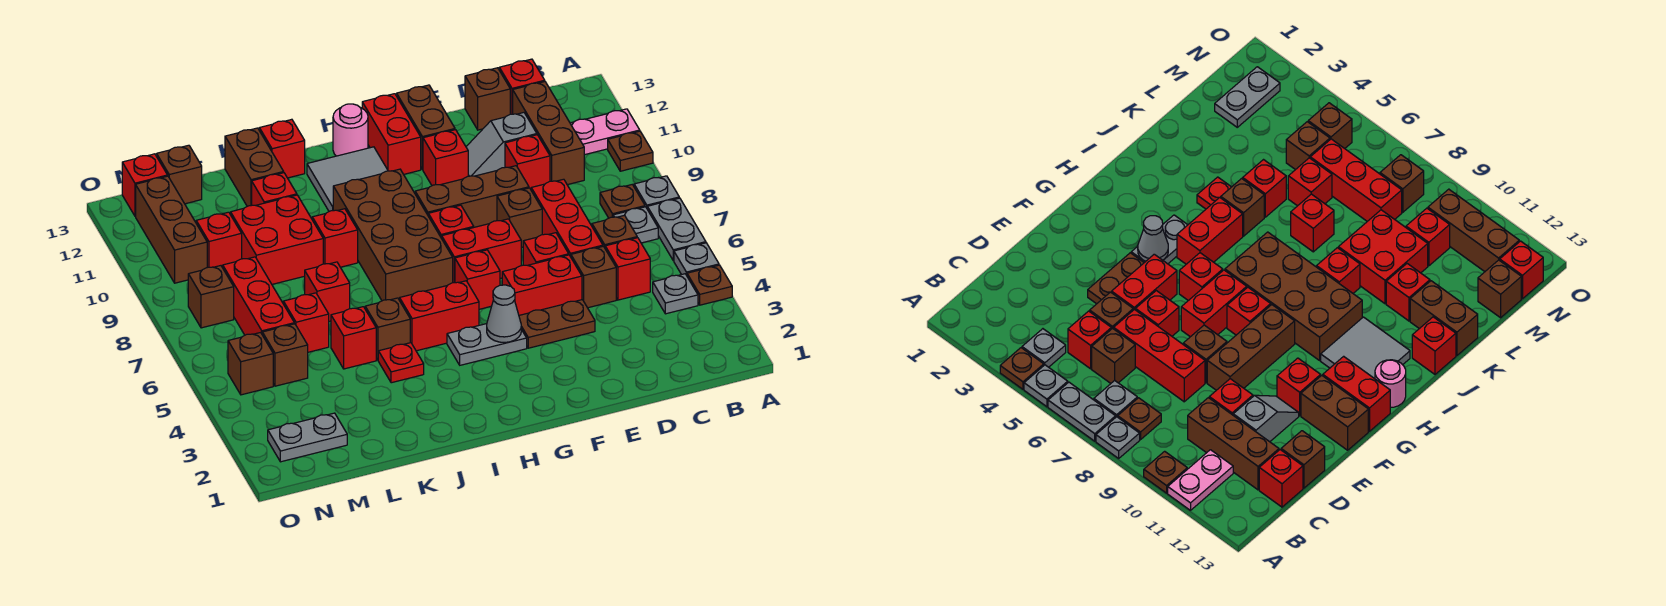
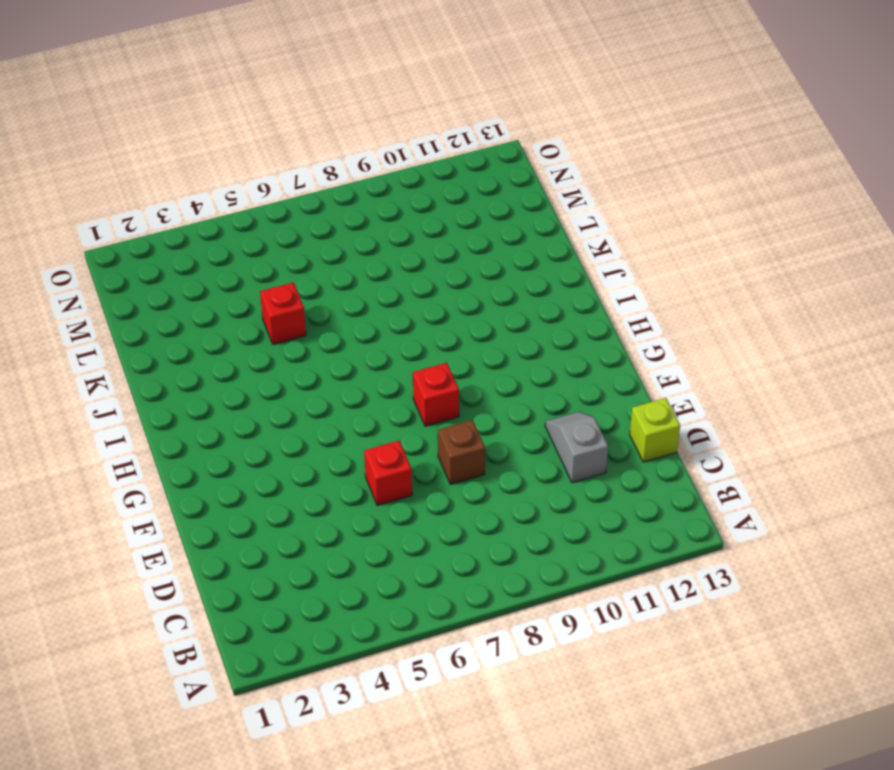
lime 1x1 brick [630,398,680,462] -> brown 1x1 brick [465,68,510,130]
none -> brown 1x1 plate [687,265,732,305]
none -> grey 1x1 plate [674,243,719,275]
none -> grey 1x2 plate [647,198,706,261]
none -> grey 1x1 plate [634,176,679,208]

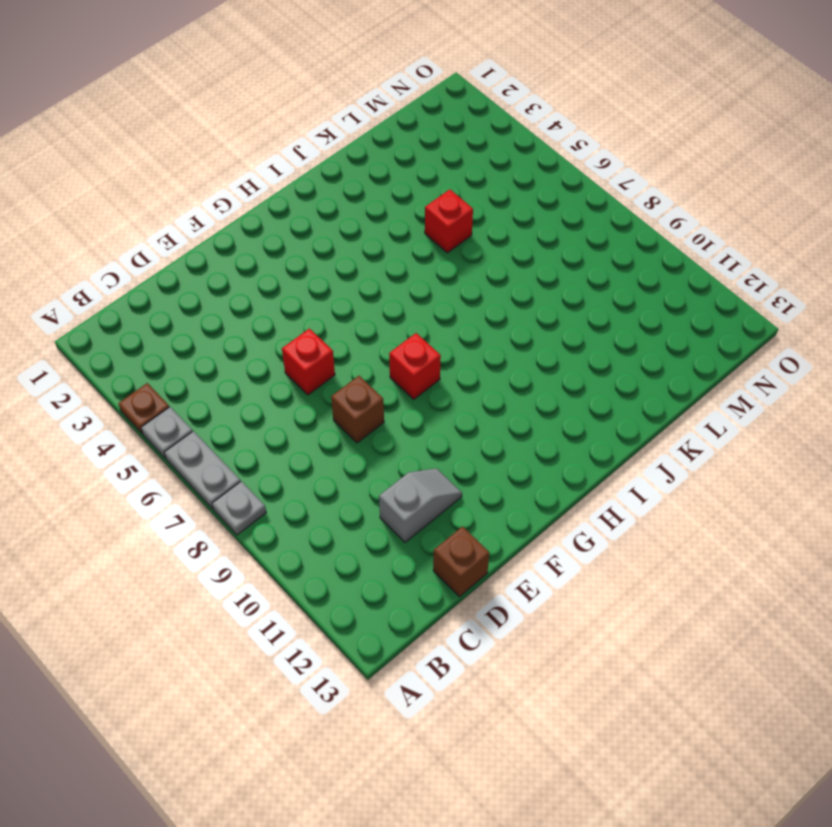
none -> brown 1x1 plate [608,131,653,171]
none -> pink 1x2 plate [570,109,640,155]
none -> grey 1x1 plate [653,274,698,314]
none -> grey 1x1 plate [613,207,658,243]

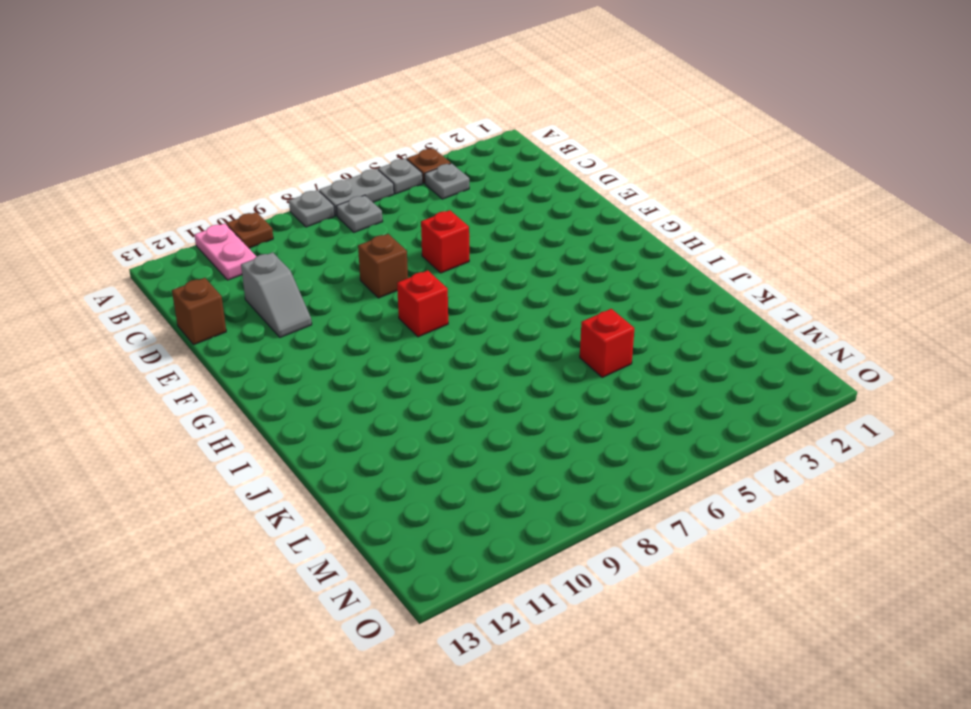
none -> brown 1x1 plate [600,185,645,218]
none -> red 1x1 brick [605,238,650,300]
none -> brown 1x1 brick [592,215,637,248]
none -> brown 1x3 brick [513,82,584,185]

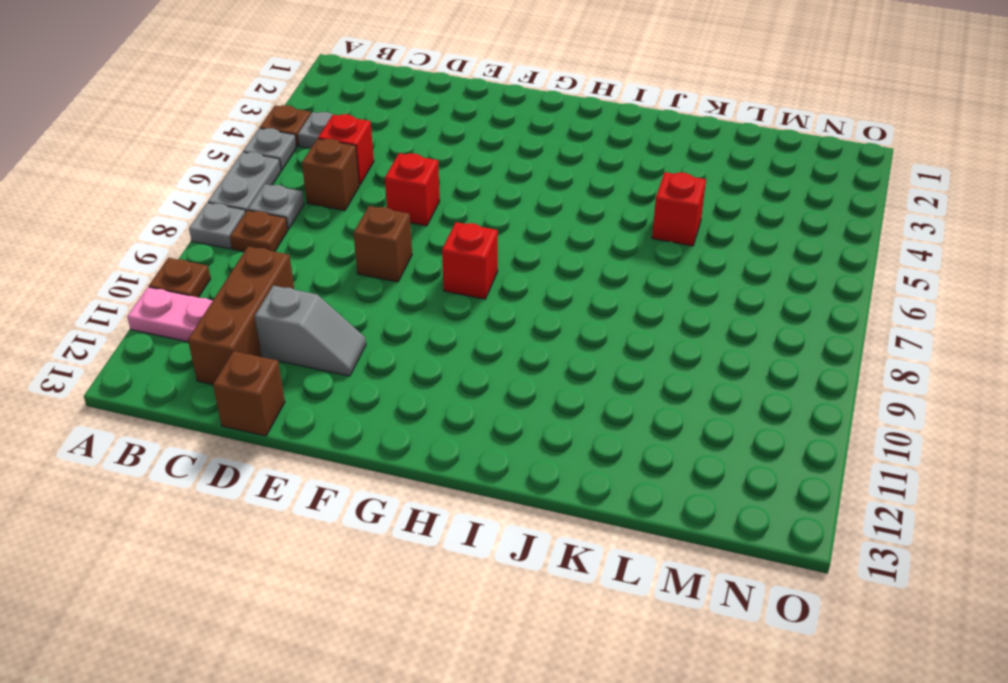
none -> red 1x1 brick [499,59,545,114]
none -> brown 1x1 brick [571,246,616,308]
none -> red 1x3 brick [531,179,603,257]
none -> red 1x1 brick [505,135,550,189]

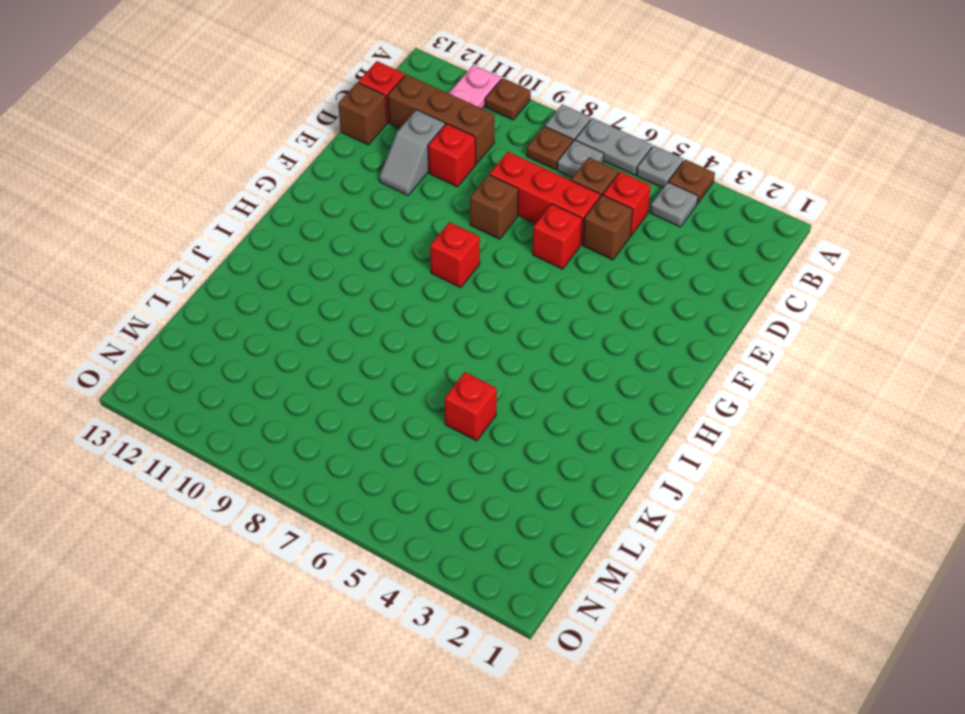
none -> brown 1x2 plate [519,300,595,348]
none -> red 1x2 brick [502,255,582,315]
none -> brown 1x3 brick [415,166,529,227]
none -> red 1x2 brick [442,219,521,283]

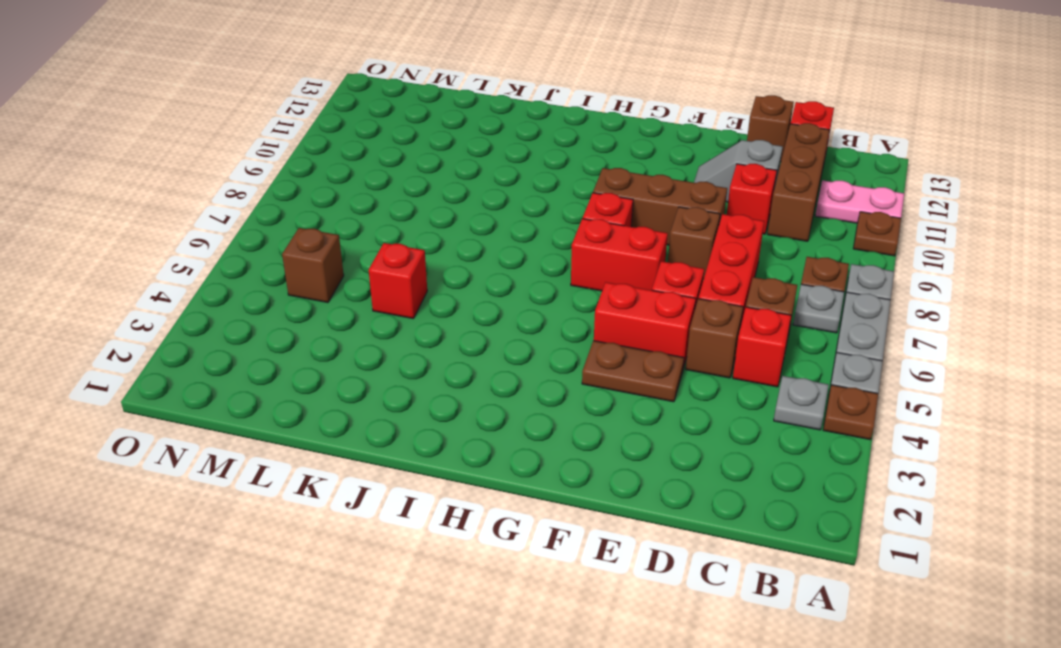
none -> red 1x1 brick [423,130,468,186]
none -> brown 1x2 brick [397,85,455,170]
none -> grey 1x2 plate [447,324,527,365]
none -> red 1x1 brick [455,250,500,309]

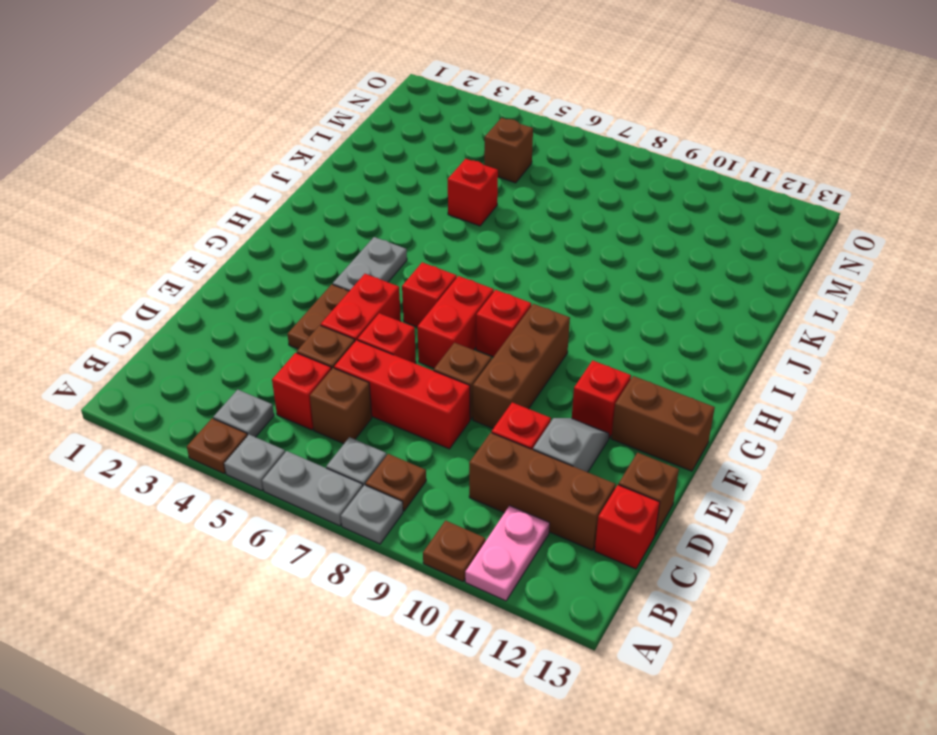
none -> red 1x2 brick [362,94,421,174]
none -> red 1x2 brick [400,281,479,351]
none -> brown 2x4 brick [333,169,453,301]
none -> grey 2x2 tile [307,147,388,211]

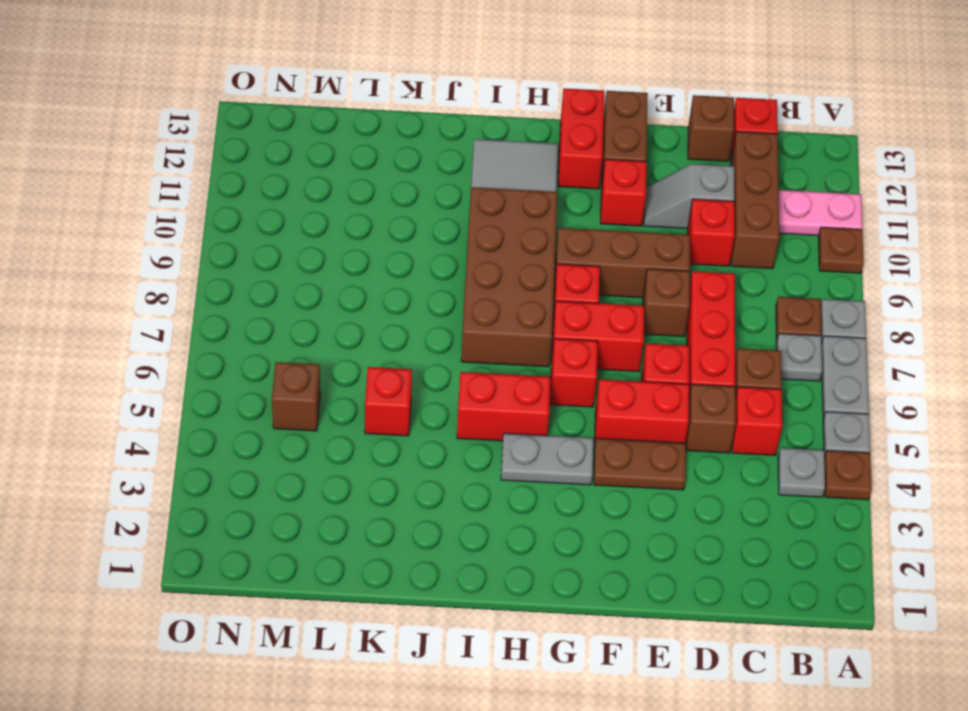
none -> pink 1x1 round brick [333,104,368,156]
none -> red 1x1 plate [378,343,424,383]
none -> brown 1x1 brick [365,298,410,360]
none -> red 1x1 brick [312,209,358,267]

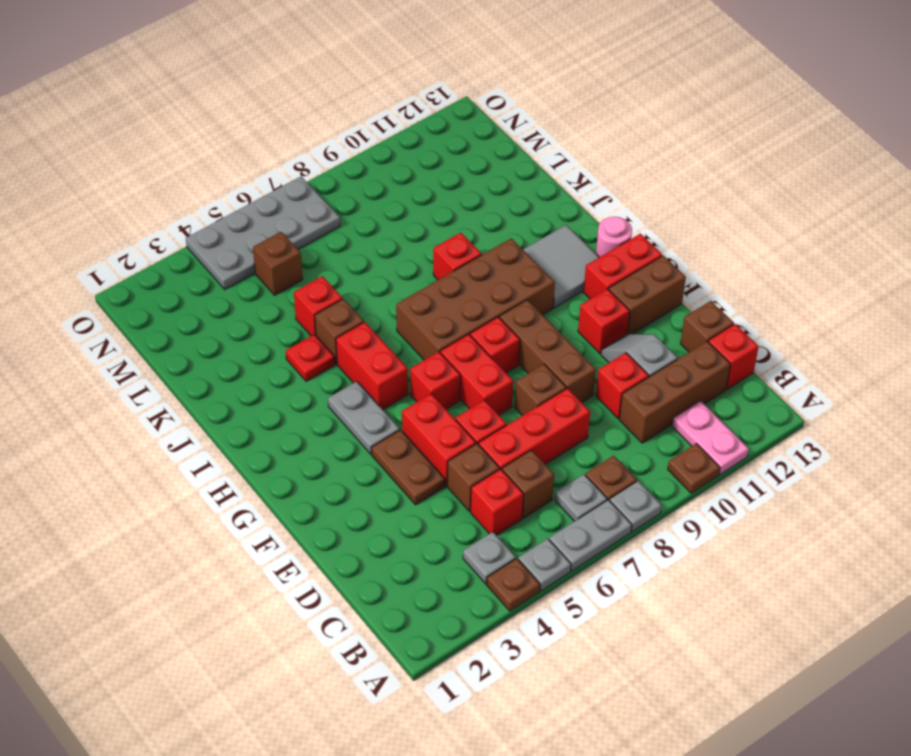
grey 2x4 plate [186,176,340,289] -> brown 1x1 brick [228,332,273,395]
none -> red 1x1 brick [259,119,305,178]
none -> red 1x1 brick [305,262,350,321]
none -> red 2x2 brick [231,195,323,284]
none -> red 1x1 brick [252,173,297,205]

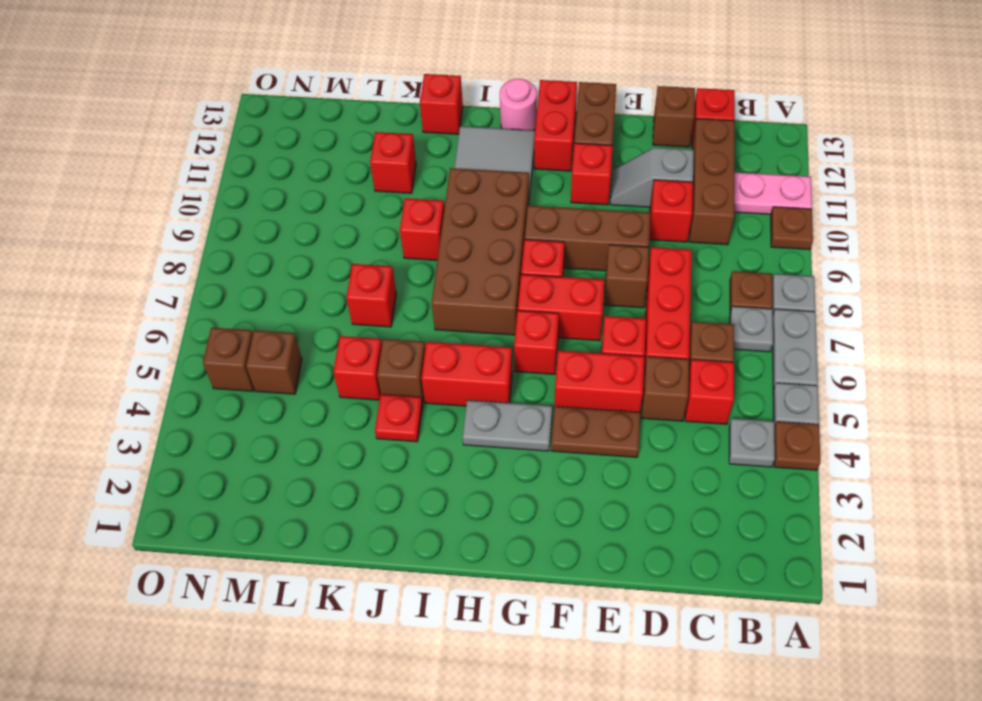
none -> red 2x2 brick [231,195,323,284]
none -> brown 1x2 brick [225,128,284,206]
none -> red 1x1 brick [283,293,329,352]
none -> grey 1x2 plate [268,413,347,462]

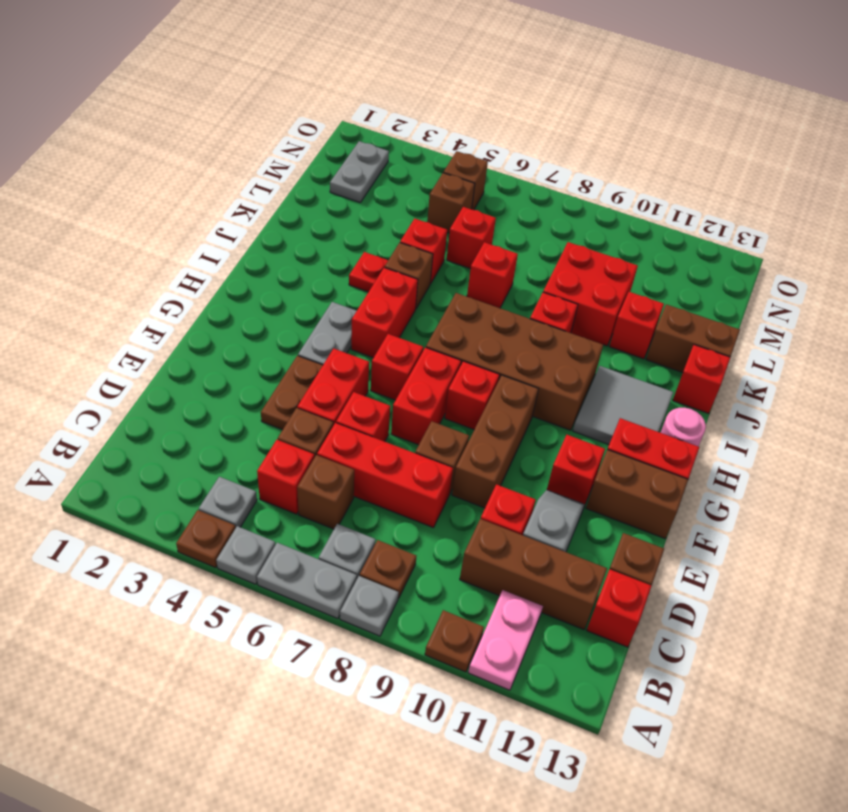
none -> red 1x3 brick [223,257,294,335]
none -> red 1x1 brick [196,212,242,268]
none -> brown 1x1 brick [157,145,202,204]
none -> brown 1x1 brick [188,266,234,328]

